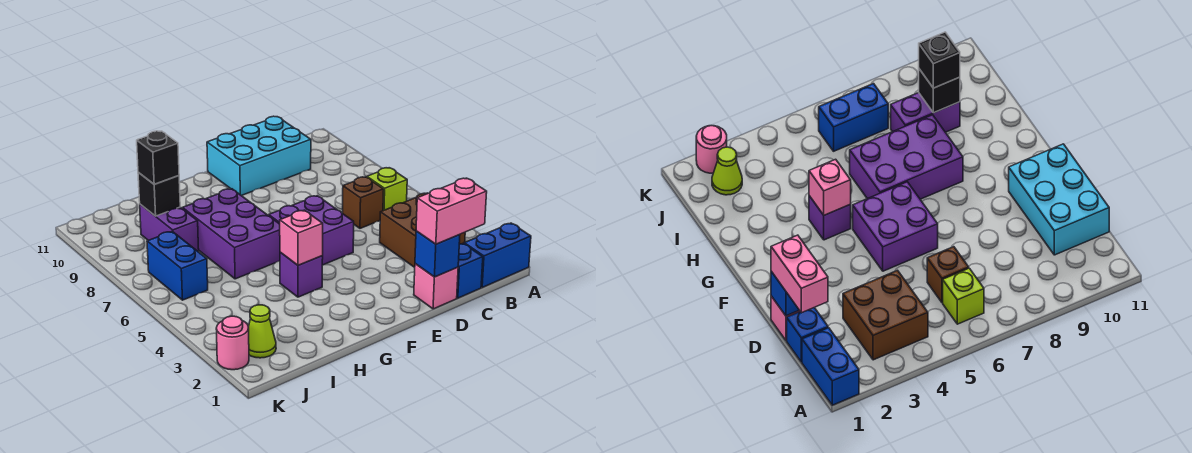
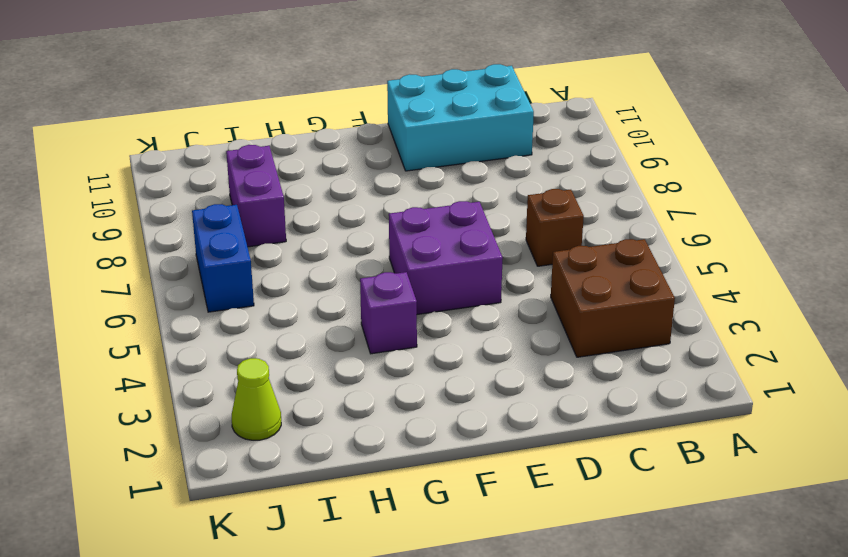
none -> blue 1x2 brick [464,223,531,287]
none -> lime 1x1 brick [367,168,407,211]
none -> blue 1x1 brick [457,243,483,298]

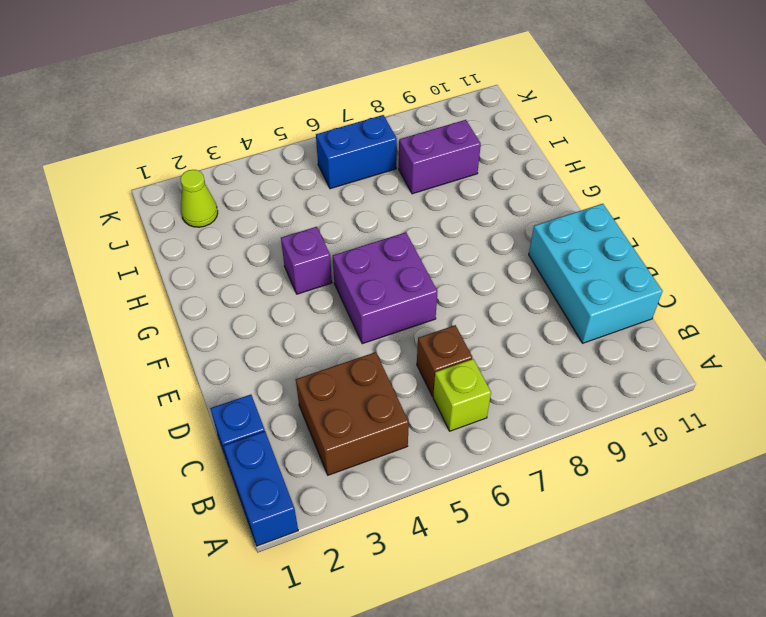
none -> pink 1x1 brick [414,264,458,309]
none -> purple 2x3 brick [182,189,280,279]
none -> pink 1x1 round brick [216,316,249,370]

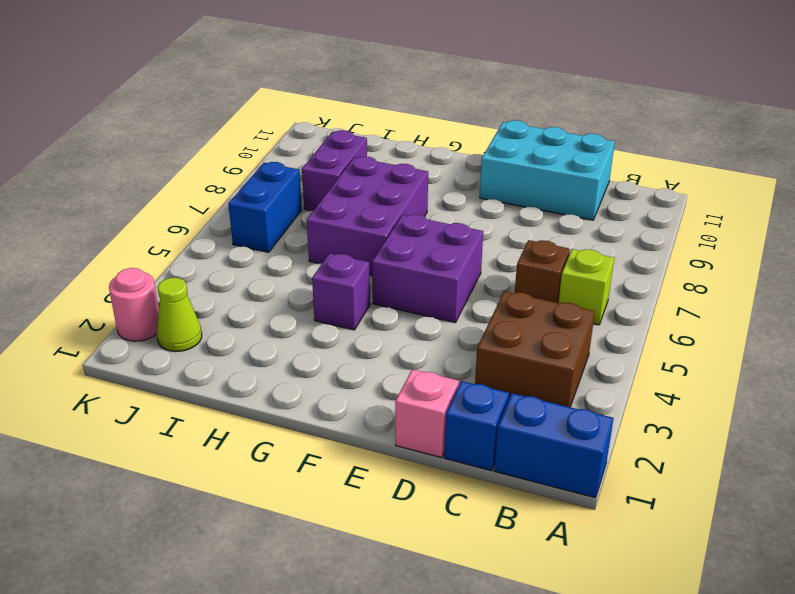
none -> blue 1x1 brick [415,231,460,277]
none -> pink 1x1 brick [280,210,323,265]
none -> black 1x1 brick [138,172,180,216]

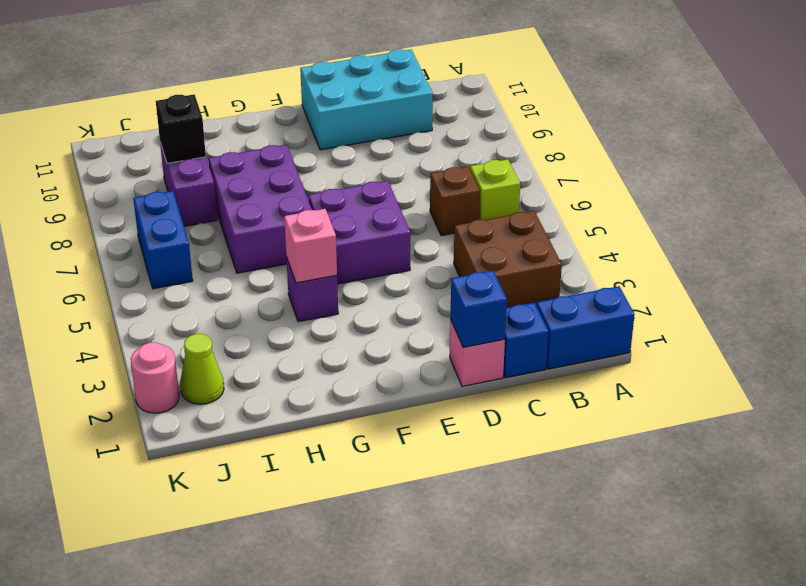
none -> pink 1x2 brick [416,178,487,244]
none -> black 1x1 brick [137,131,179,184]

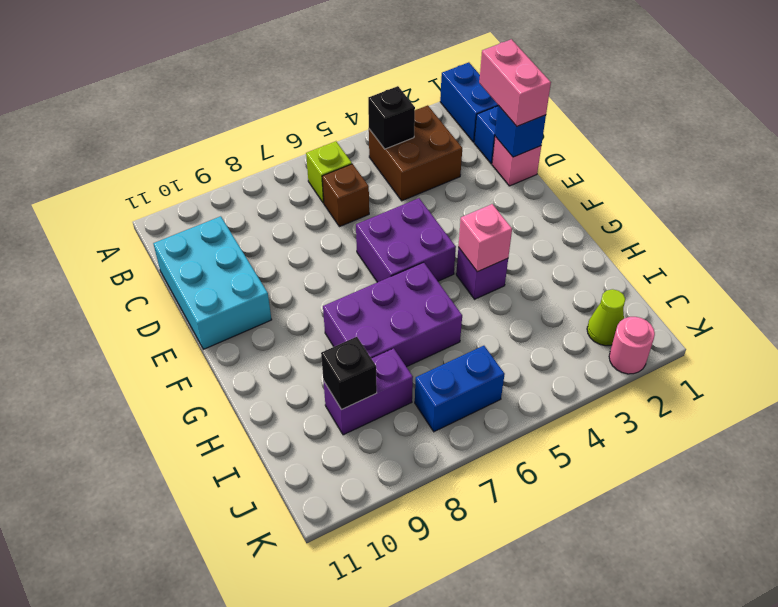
black 1x1 brick [368,86,415,149] -> black 1x1 brick moved to [137,131,179,184]

